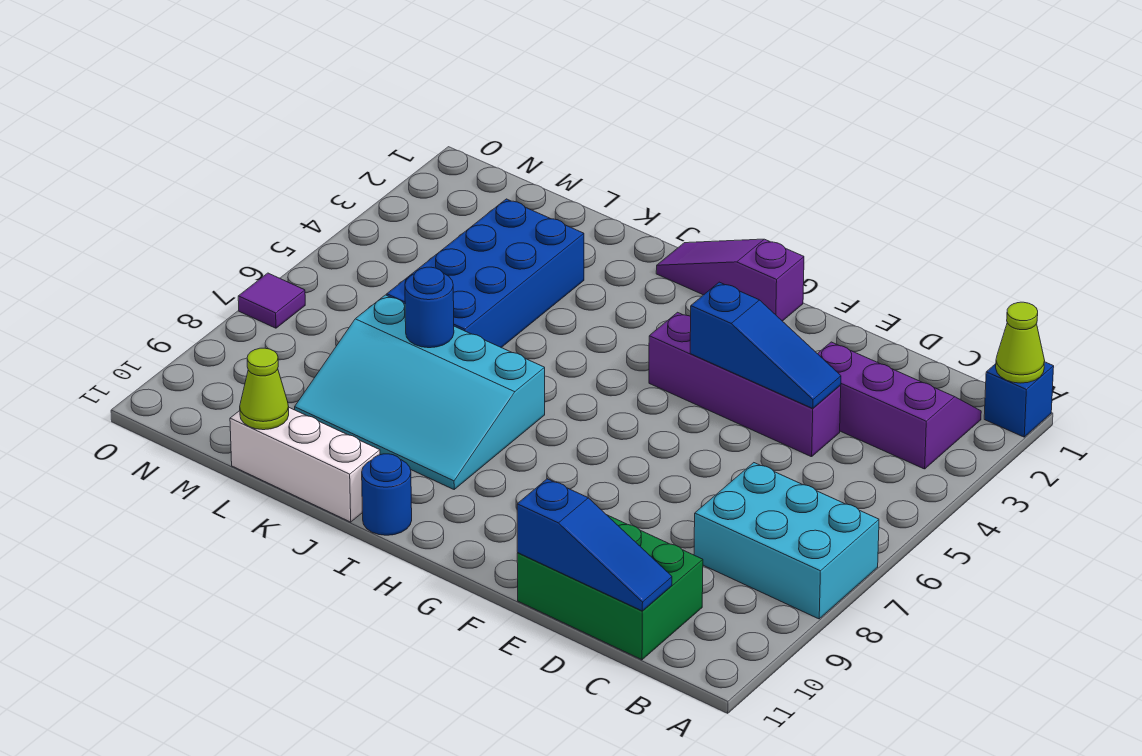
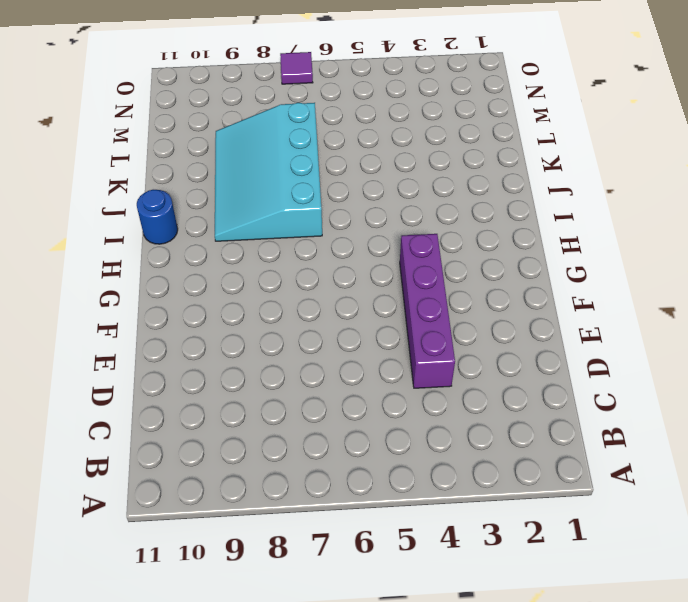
none -> blue 1x1 brick [984,362,1054,437]
none -> cyan 2x3 brick [694,463,879,619]
none -> purple 2x3 slope [818,342,981,469]

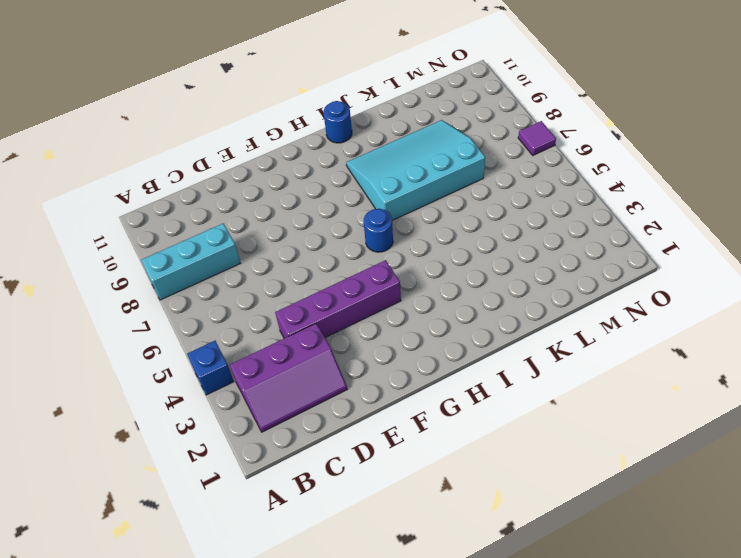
blue 1x1 brick [187,341,234,395] -> blue 1x1 brick moved to [984,362,1054,437]
cyan 1x3 brick [141,223,240,300] -> cyan 2x3 brick [694,463,879,619]
blue 1x1 round brick [364,209,393,252] -> blue 1x1 round brick moved to [405,267,454,348]
none -> green 2x3 brick [517,515,703,660]
none -> purple 1x3 slope [656,239,804,321]
none -> white 1x3 brick [230,408,380,522]

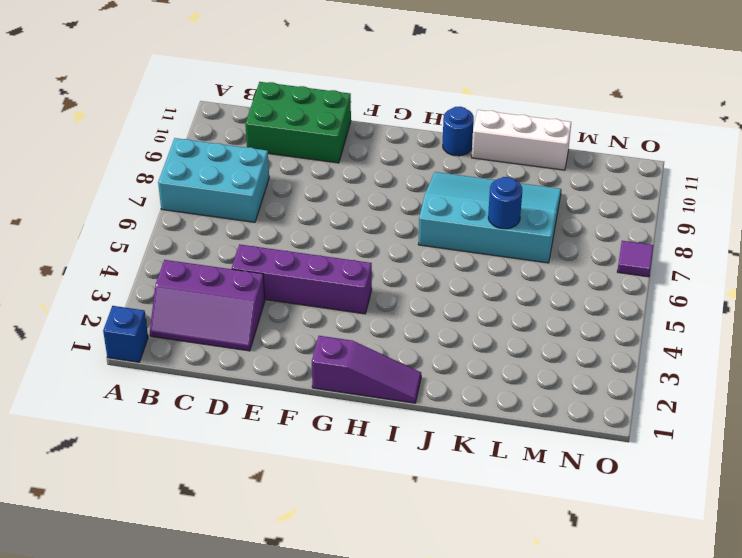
none -> blue 2x4 brick [387,199,584,348]
none -> lime 1x1 cone [996,302,1045,383]
none -> blue 1x3 slope [517,479,672,611]

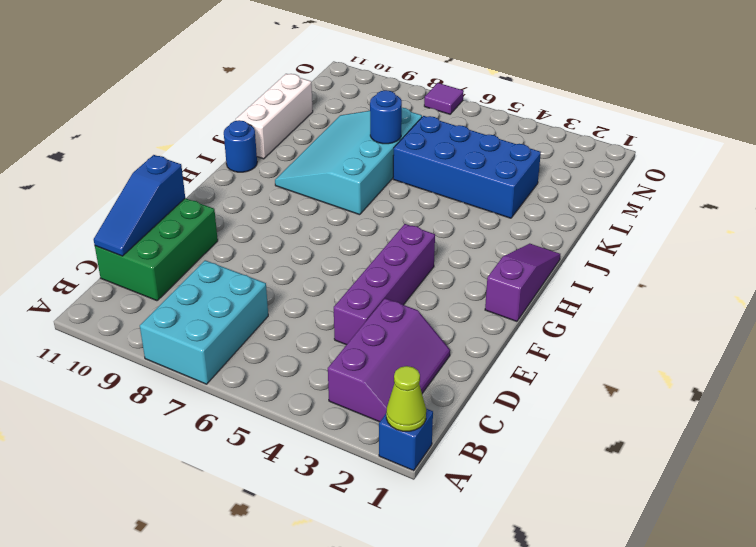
none -> blue 1x3 slope [690,282,841,408]
none -> lime 1x1 cone [240,348,289,430]

